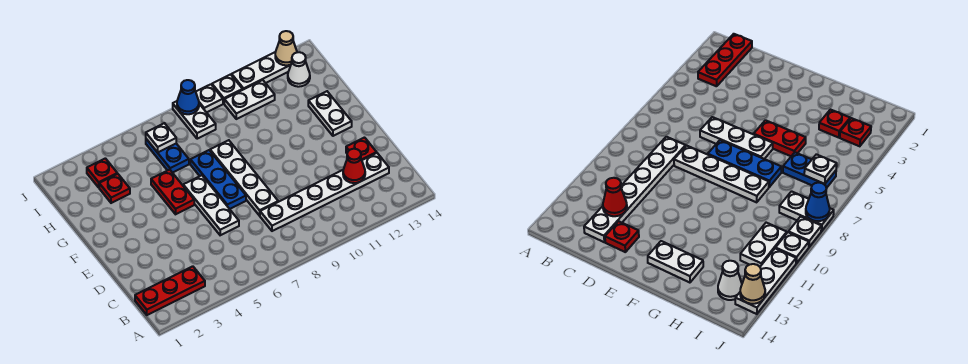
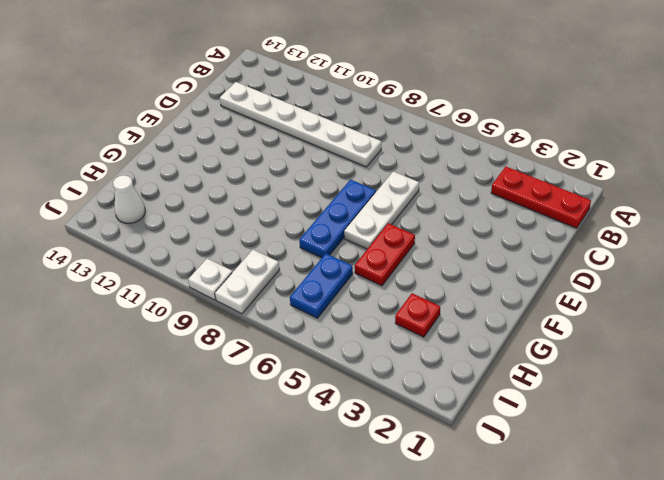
none -> white 1x4 plate [210,140,278,216]
none -> red 1x1 plate [346,138,377,160]
none -> white 1x2 plate [308,91,352,136]

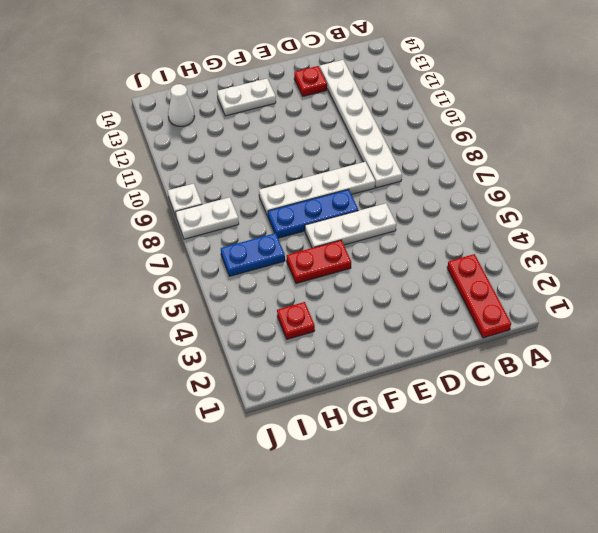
none -> red 1x1 plate [87,158,117,187]
none -> white 1x2 plate [224,80,275,119]
none -> white 1x1 plate [212,74,243,103]

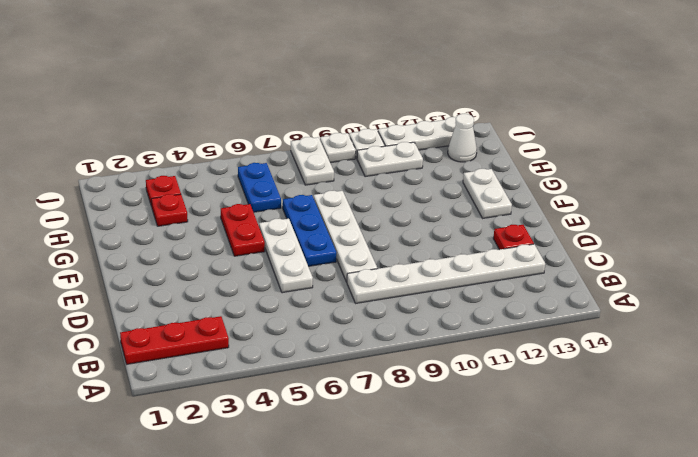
none -> red 1x1 cone [343,149,365,183]
none -> white 1x1 plate [146,123,176,152]
none -> blue 1x1 cone [177,80,199,114]

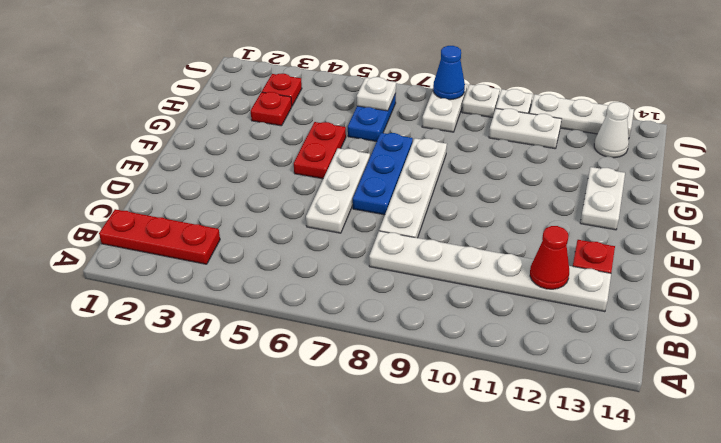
none -> tan 1x1 cone [275,31,297,65]

